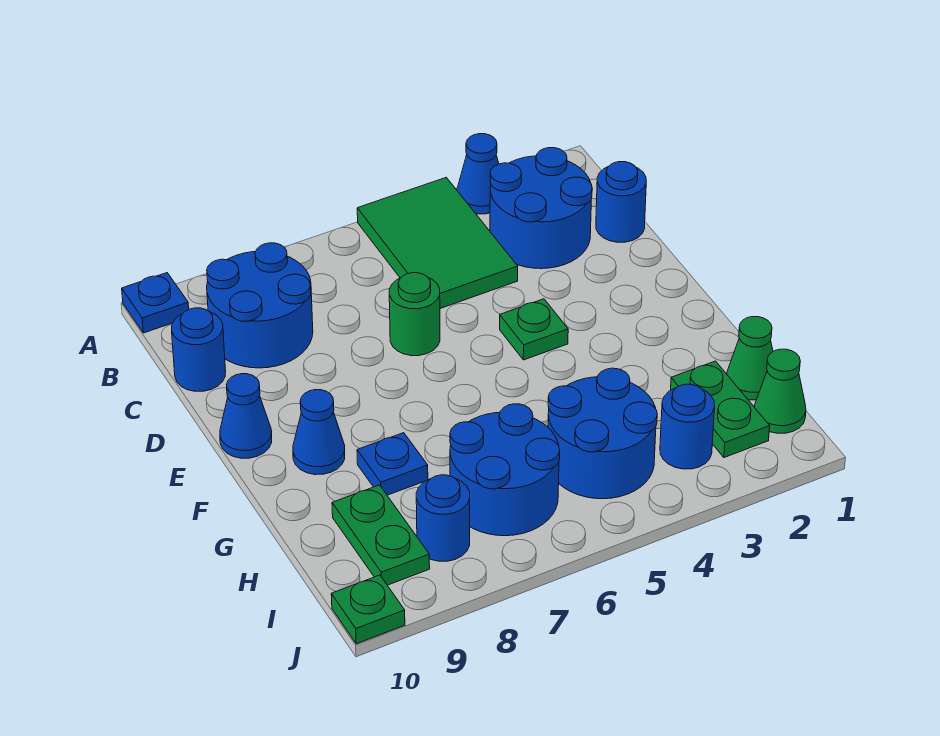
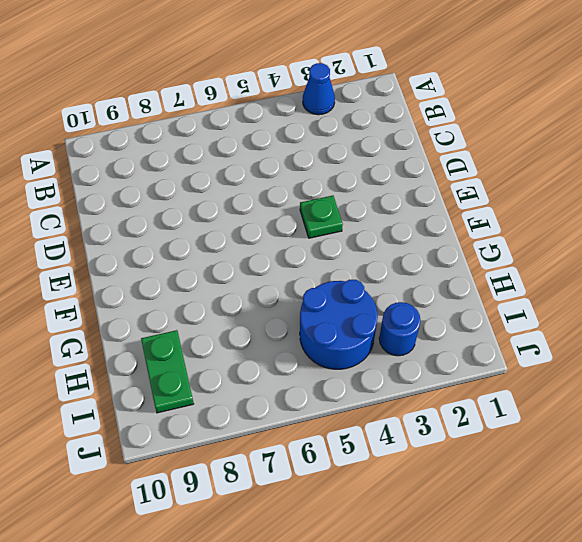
none -> green 2x3 tile [357,178,518,308]
none -> blue 1x1 plate [122,273,189,333]
none -> blue 2x2 round brick [490,148,592,269]

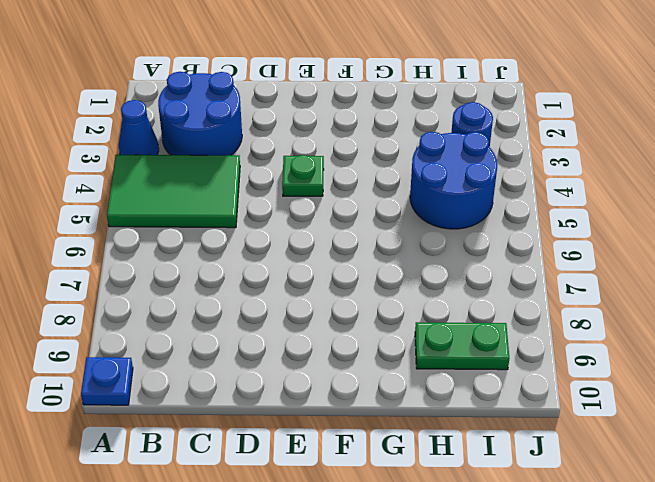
none -> blue 2x2 round brick [207,243,313,368]
none -> blue 1x1 round brick [596,162,646,242]
none -> blue 1x1 round brick [172,308,226,391]

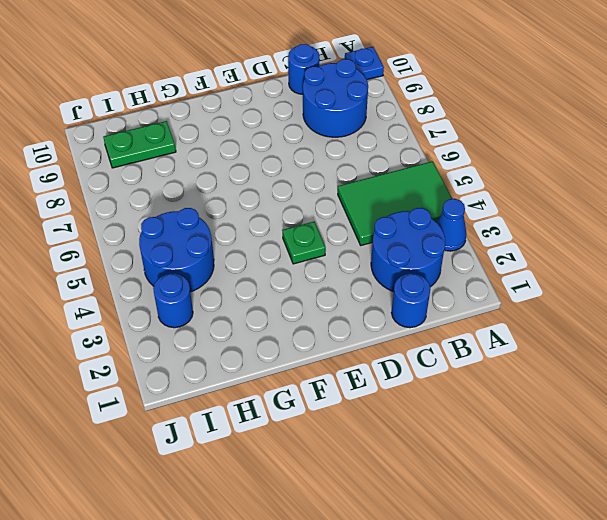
none -> green 1x1 round brick [389,273,440,356]
none -> blue 1x1 cone [220,374,272,458]
none -> blue 1x1 cone [293,390,345,475]

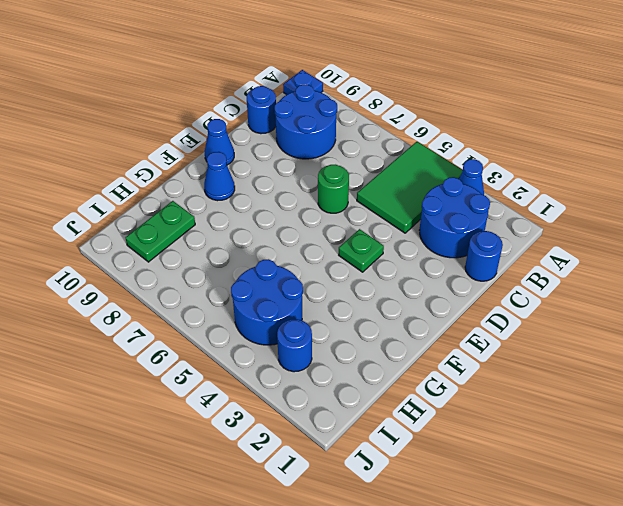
none -> blue 1x1 plate [357,433,428,495]
none -> green 1x1 cone [727,317,773,400]
none -> green 1x2 plate [671,361,770,458]

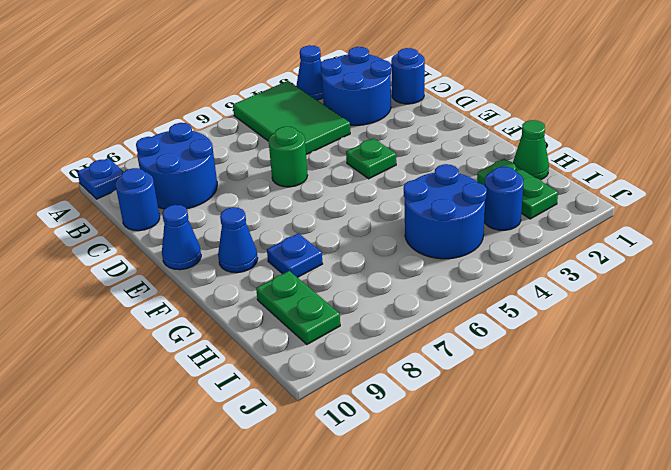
none -> blue 2x2 round brick [450,404,560,536]
none -> green 1x1 cone [754,349,806,433]
none -> blue 1x1 round brick [416,475,470,561]

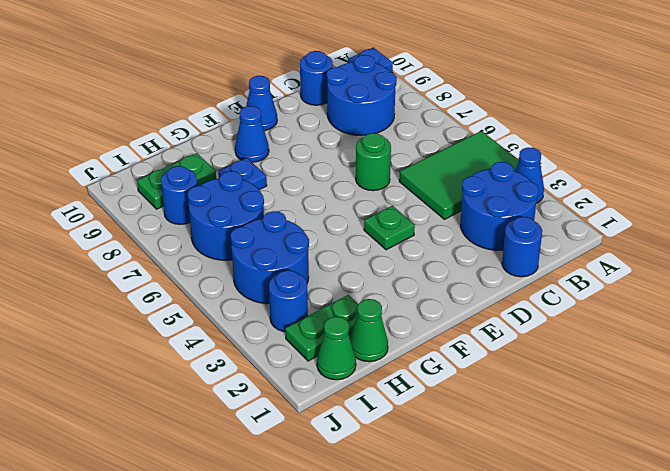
none -> green 1x1 plate [331,575,405,644]

